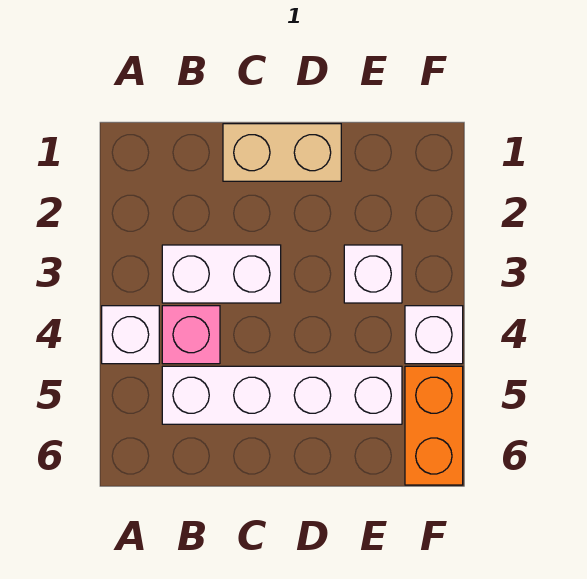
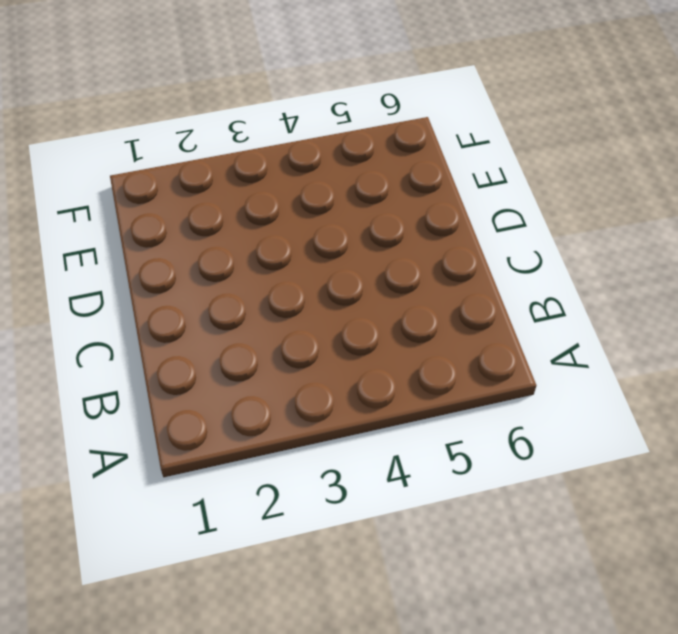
none -> white 1x1 brick [102,306,159,364]
none -> white 1x2 brick [162,245,281,303]

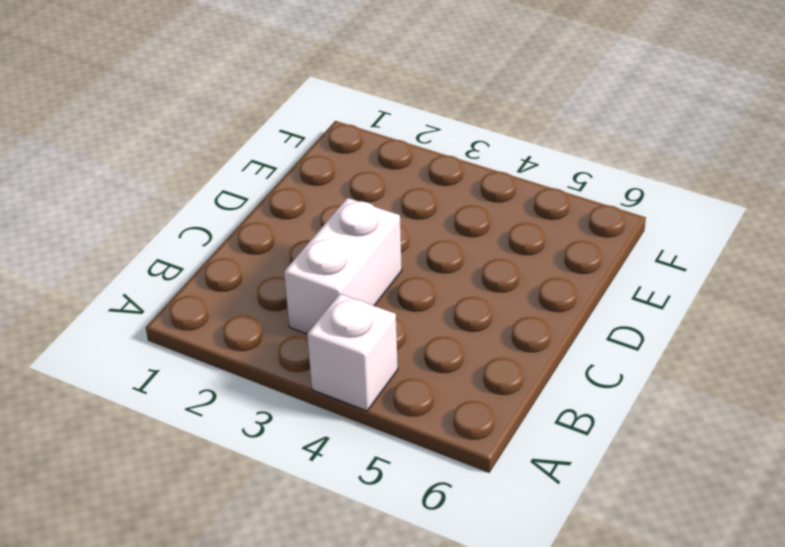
none -> pink 1x1 brick [162,306,220,364]
none -> white 1x4 brick [162,366,402,424]

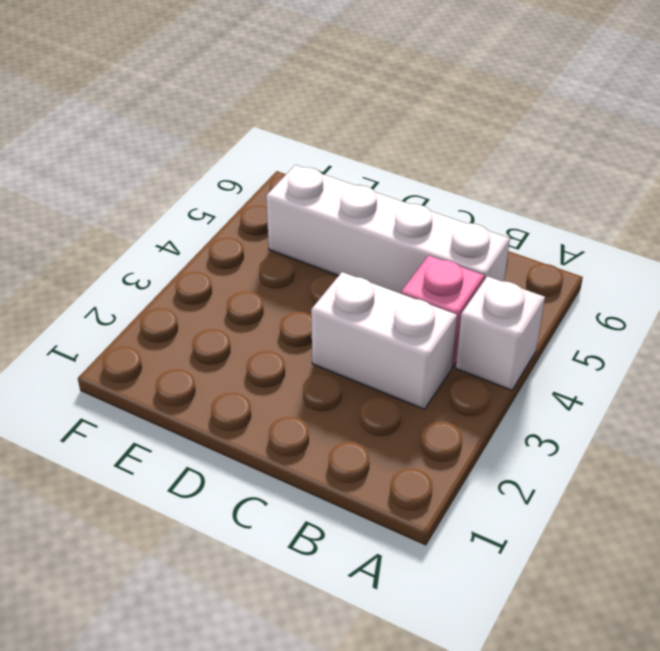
none -> tan 1x2 brick [223,124,341,181]
none -> white 1x1 brick [344,245,402,303]

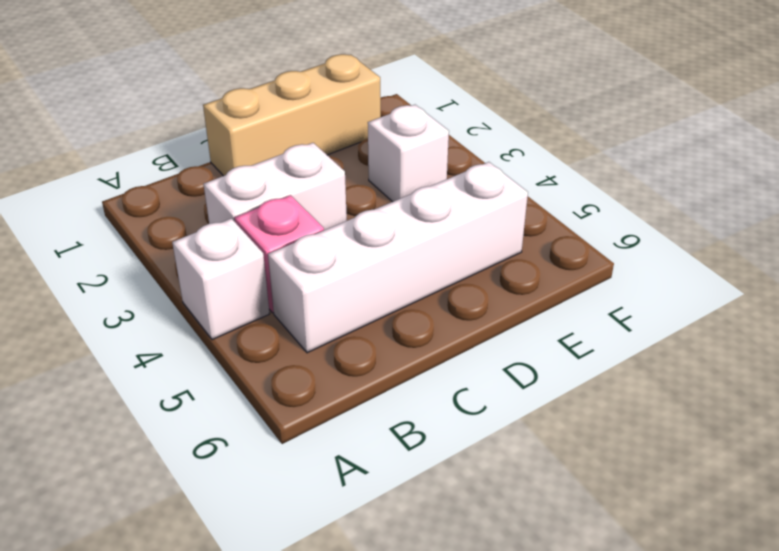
tan 1x3 brick [203,54,381,176] -> tan 1x2 brick [223,124,341,181]
none -> white 1x1 brick [405,306,463,364]
none -> orange 1x2 brick [405,366,463,485]

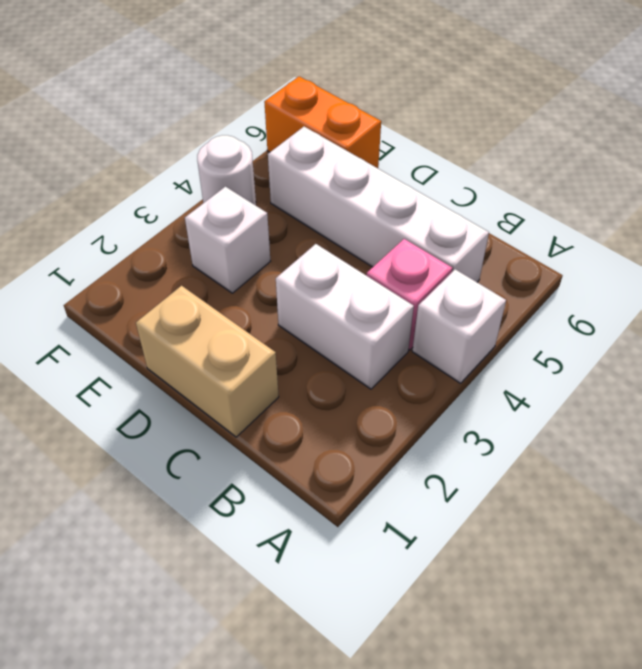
orange 1x2 brick [264,76,381,168] -> orange 1x2 brick turned to [405,366,463,485]
white 1x1 round brick [197,135,256,205] -> white 1x1 brick [405,306,463,364]

